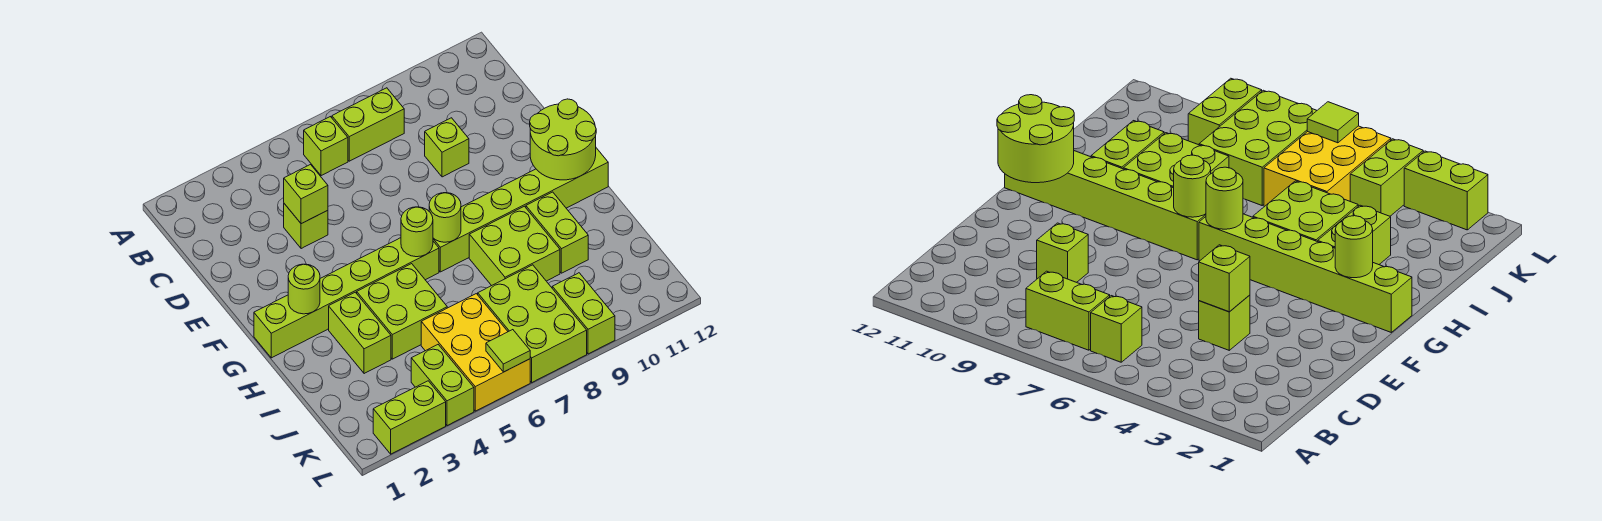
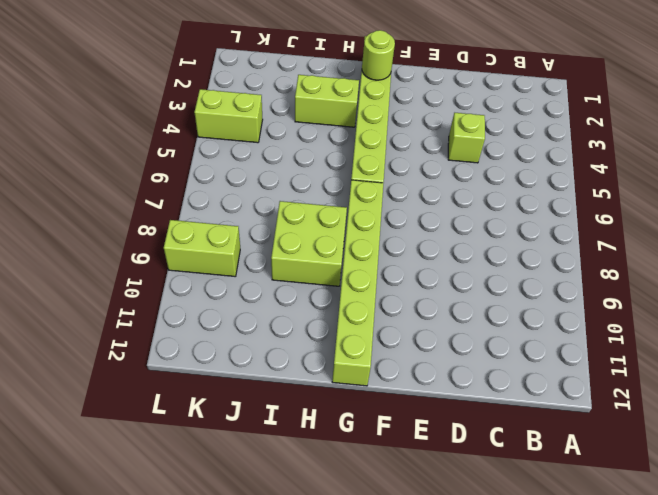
none -> lime 1x1 brick [304,117,348,176]
none -> lime 1x2 brick [332,88,404,161]
none -> lime 1x1 brick [425,118,469,177]

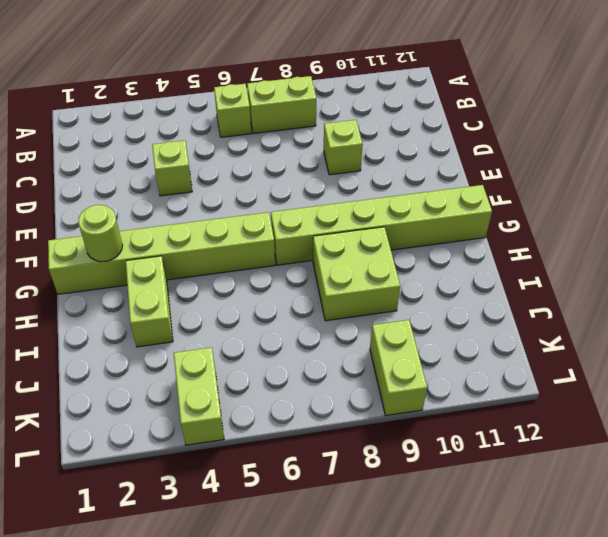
none -> lime 2x2 brick [357,264,447,359]
none -> lime 1x2 brick [526,192,588,273]
none -> yellow 2x3 brick [421,294,530,411]

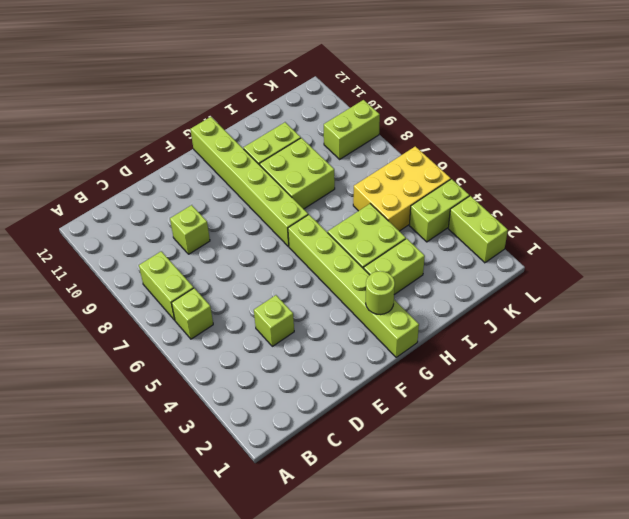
none -> lime 2x3 brick [478,265,587,382]
none -> lime 1x1 brick [284,165,328,224]
none -> lime 2x2 round brick [530,99,596,180]

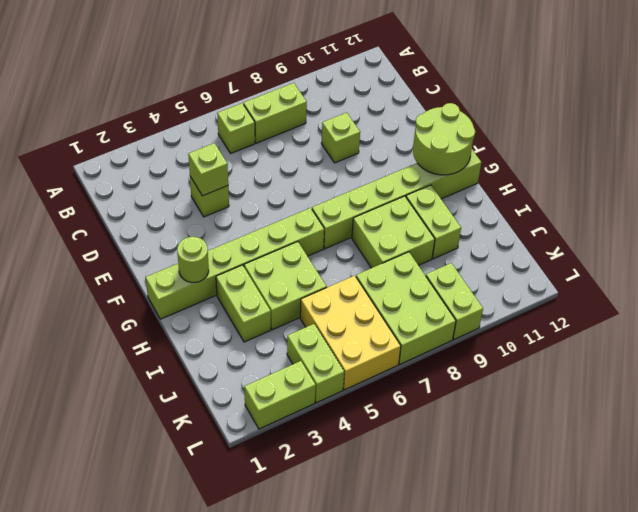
none -> lime 1x1 round brick [401,207,433,257]
none -> lime 1x1 round brick [429,193,461,242]
none -> lime 1x1 tile [486,330,530,372]

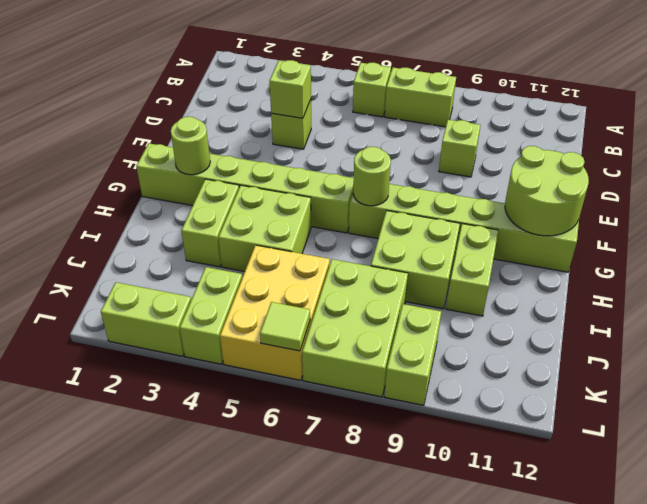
none -> lime 1x1 round brick [401,207,433,257]

